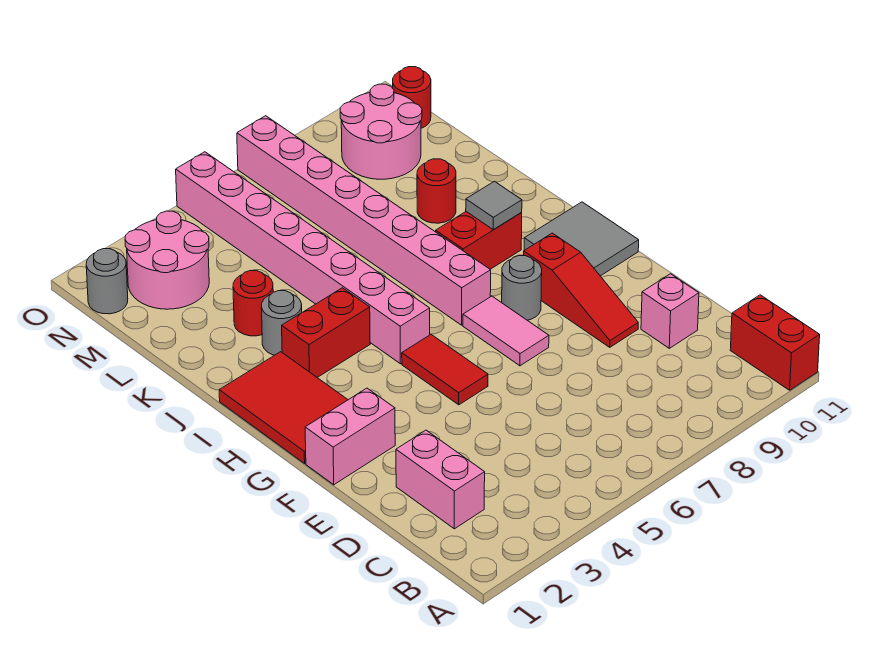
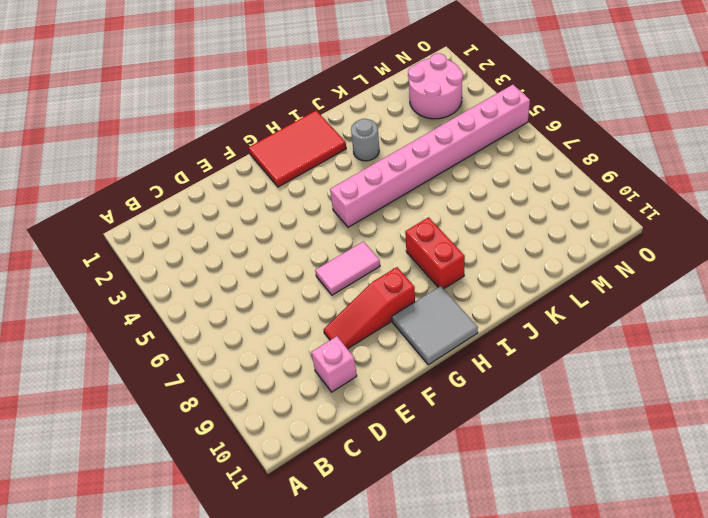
none -> red 1x2 brick [730,295,820,390]
none -> pink 1x2 brick [396,430,485,529]
none -> pink 1x2 brick [305,388,395,485]

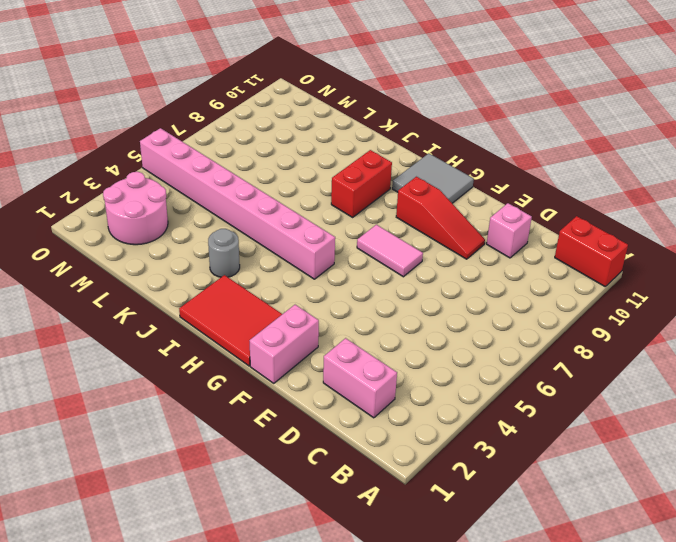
none -> red 1x2 tile [402,335,488,405]
none -> grey 1x1 round brick [502,256,542,320]
none -> pink 1x8 brick [237,116,491,325]

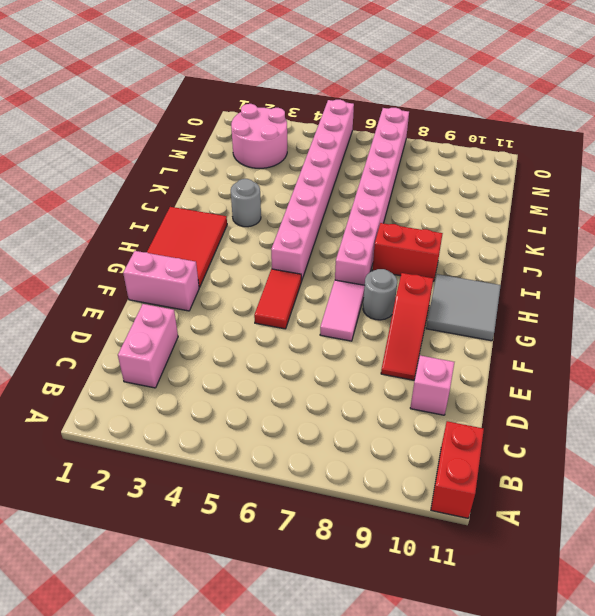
none -> red 1x2 brick [282,288,370,377]
none -> red 1x1 round brick [233,270,273,336]
none -> red 1x1 round brick [417,159,456,223]

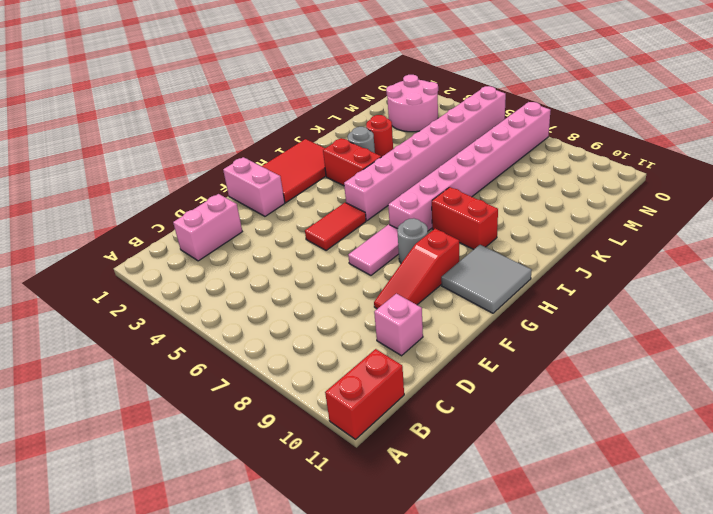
none -> red 1x1 round brick [417,159,456,223]
none -> pink 2x2 round brick [340,84,422,179]
none -> grey 1x1 round brick [86,249,128,314]

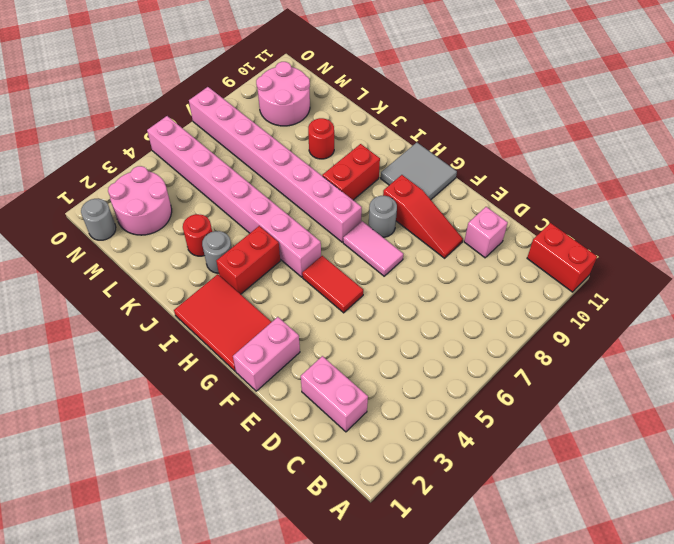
none -> red 1x1 round brick [393,67,431,128]
none -> grey 1x1 tile [466,181,522,229]

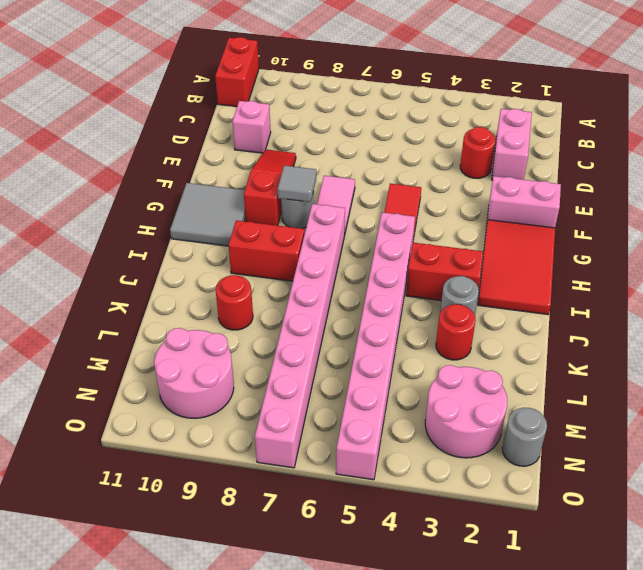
red 1x1 round brick [460,127,496,178] -> red 1x1 round brick moved to [393,67,431,128]
grey 1x1 tile [278,166,316,202] -> grey 1x1 tile moved to [466,181,522,229]

